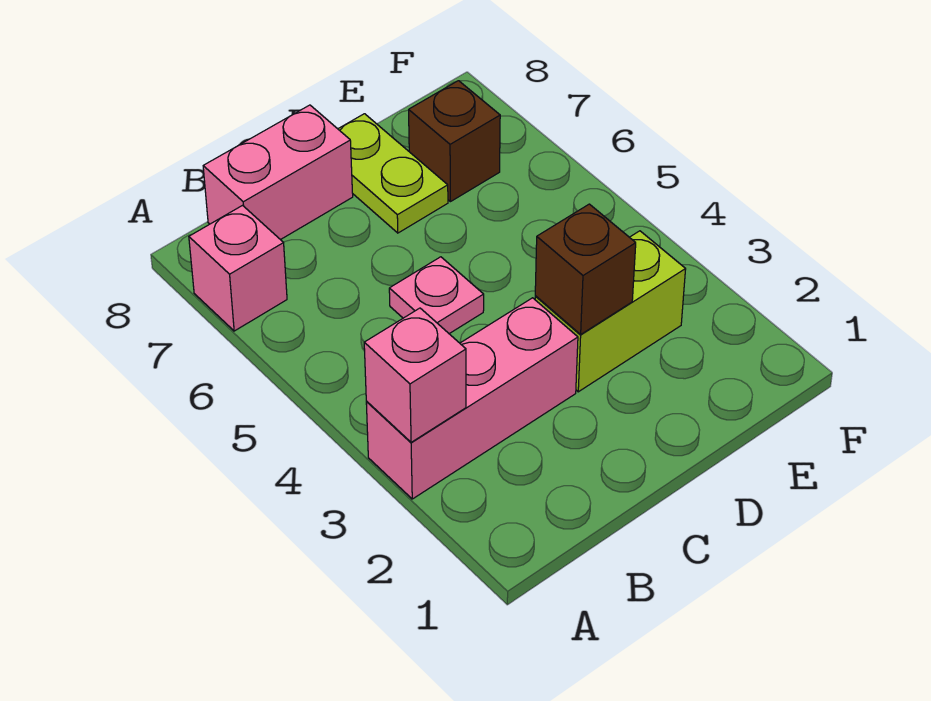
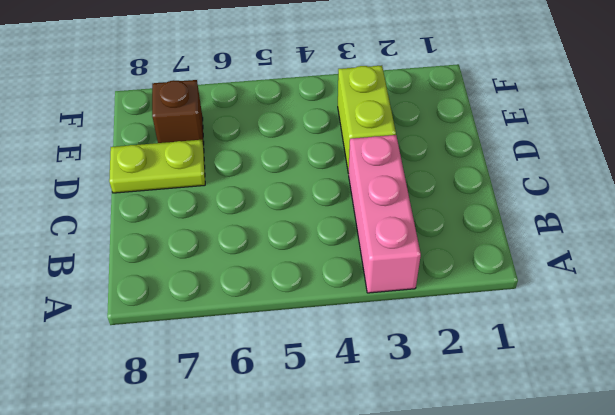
none -> pink 1x1 brick [189,206,287,331]
none -> pink 1x2 brick [203,105,353,240]

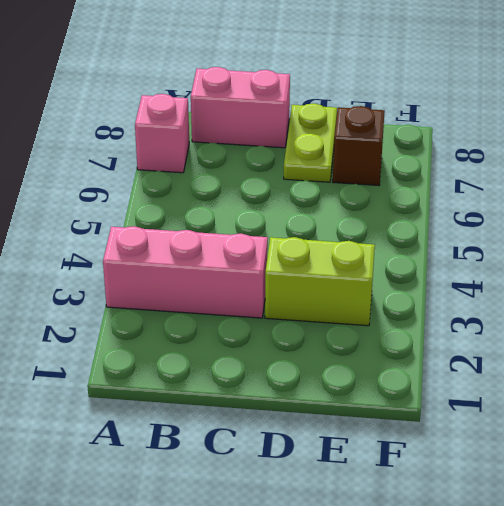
none -> pink 1x1 plate [389,257,484,334]
none -> pink 1x1 brick [364,308,466,442]

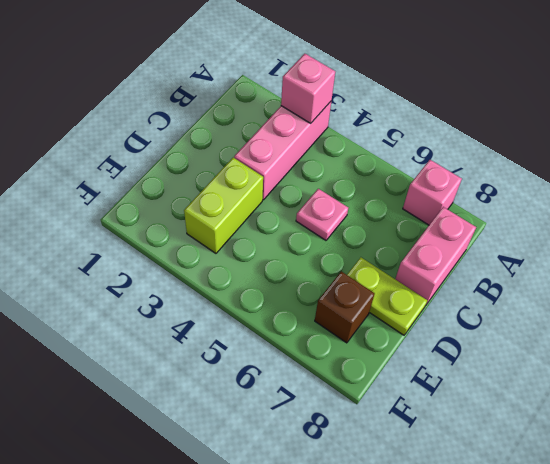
none -> brown 1x1 brick [535,204,636,334]

